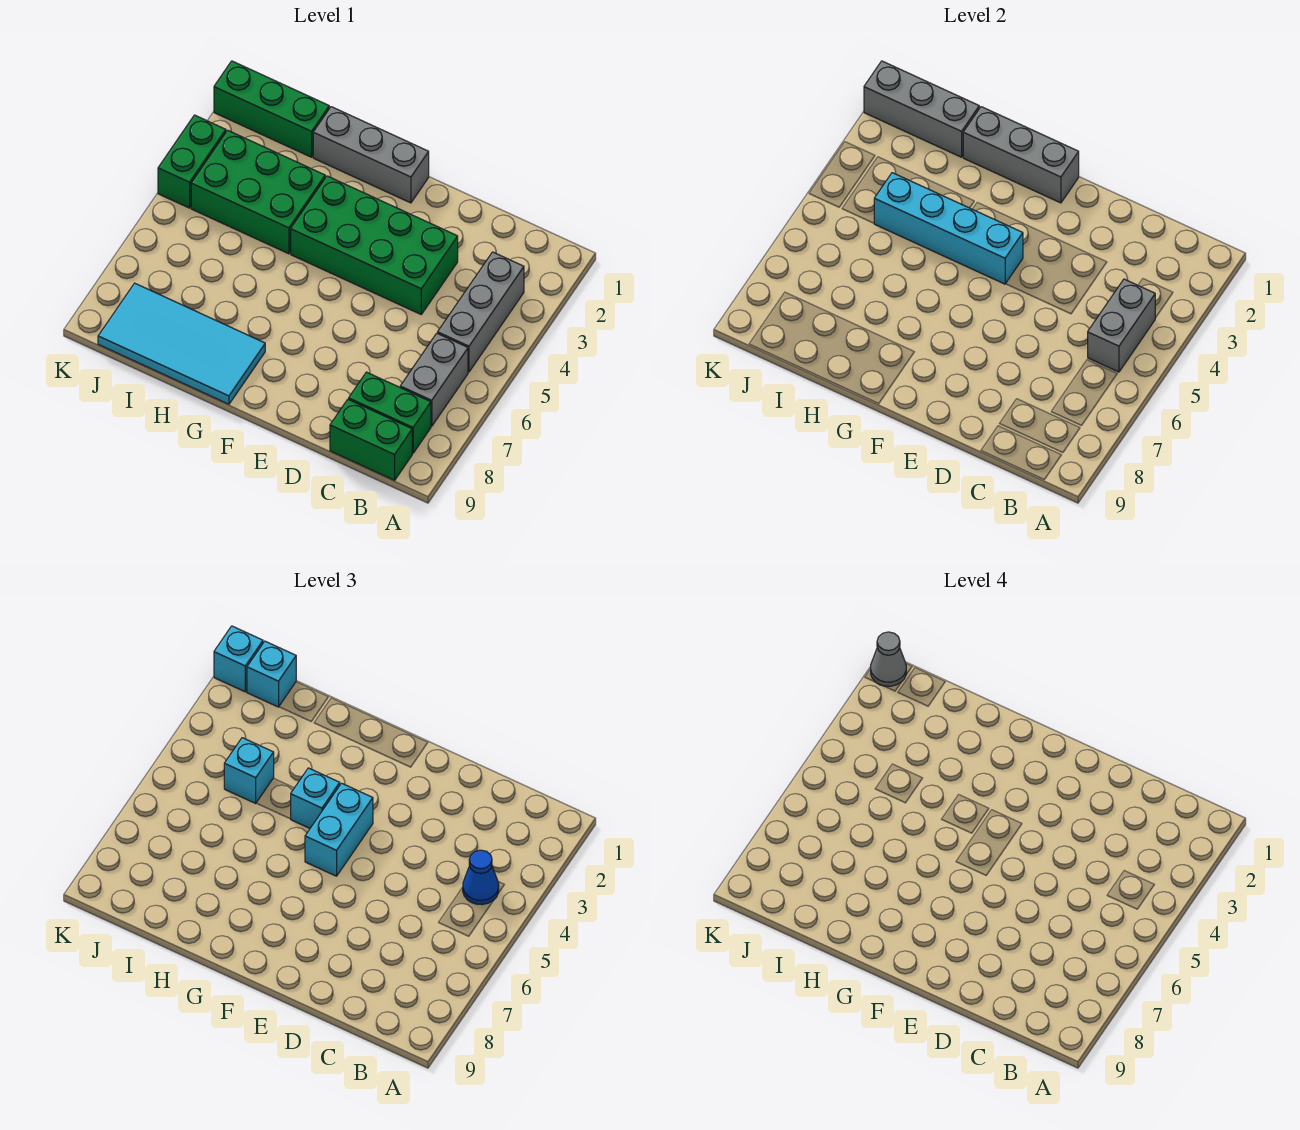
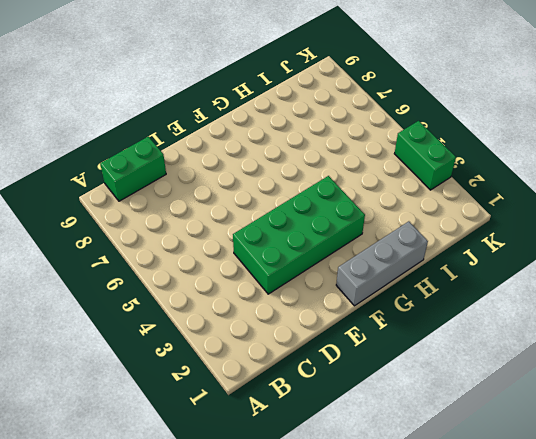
none -> grey 1x3 brick [438,252,524,372]
none -> grey 1x2 brick [400,333,468,426]
none -> green 1x2 brick [349,372,431,453]

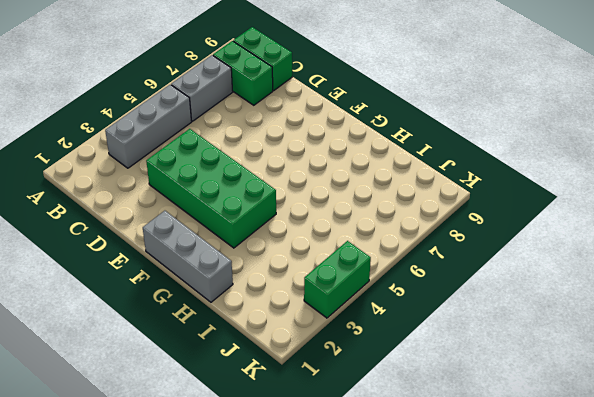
none -> cyan 2x4 tile [98,283,265,404]
none -> green 2x3 brick [191,130,325,254]
none -> green 1x3 brick [214,61,329,157]

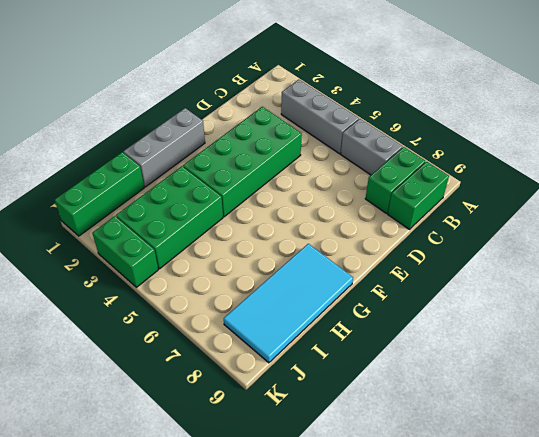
none -> grey 1x2 brick [1088,279,1155,372]
none -> grey 1x3 brick [963,107,1079,203]
none -> cyan 1x4 brick [874,173,1023,284]

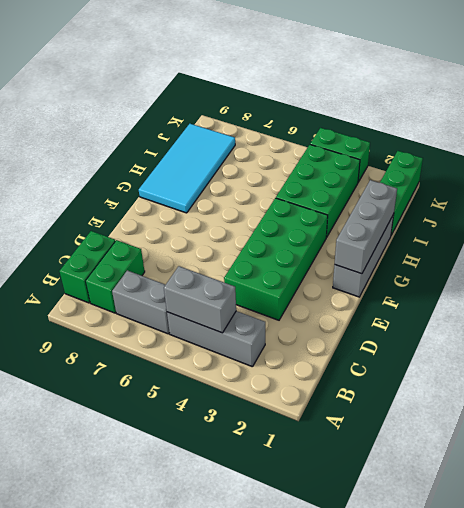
none -> cyan 1x4 brick [874,173,1023,284]
none -> grey 1x3 brick [864,61,979,157]
none -> blue 1x1 cone [463,850,499,905]

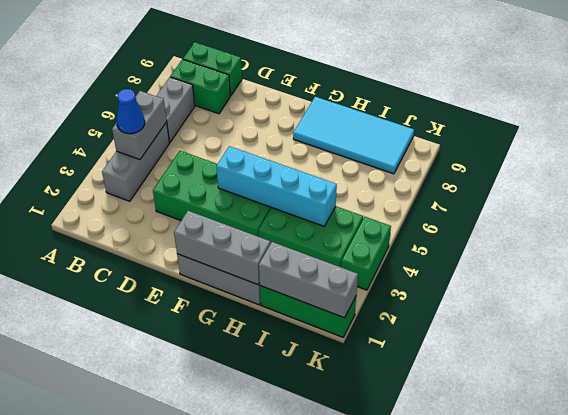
none -> cyan 1x2 brick [305,783,373,876]
none -> cyan 1x1 brick [291,768,340,828]
none -> cyan 1x1 brick [224,738,274,803]

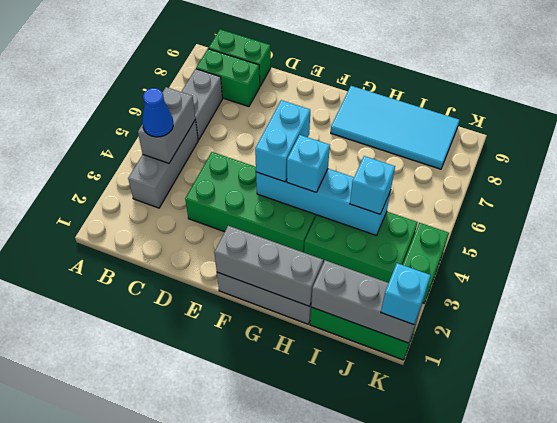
none -> cyan 1x1 brick [247,641,296,707]
none -> grey 1x1 cone [871,632,906,686]

